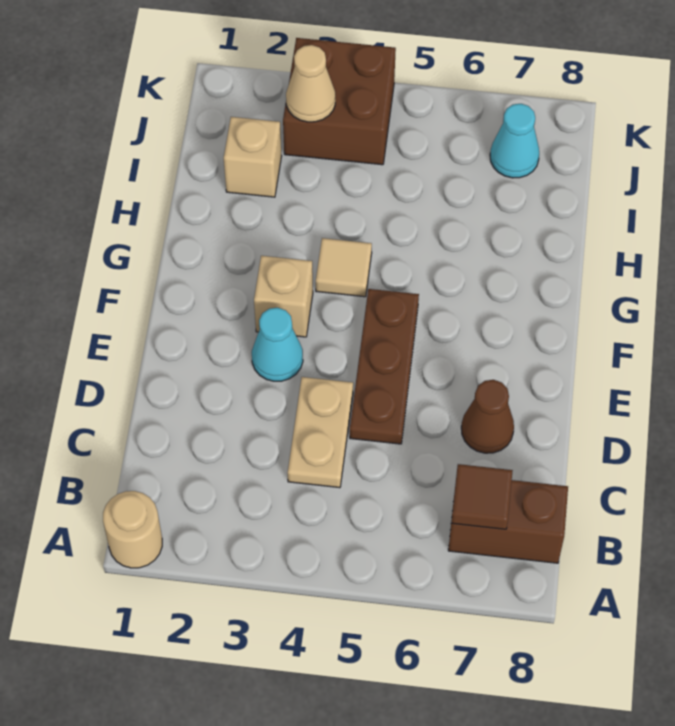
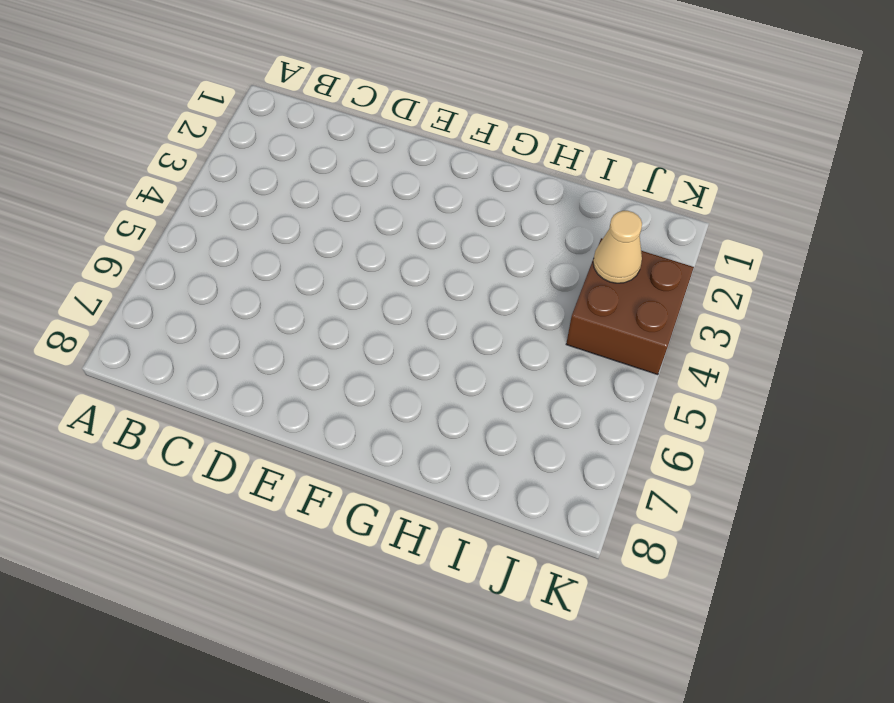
none -> tan 1x1 round brick [103,491,162,568]
none -> brown 1x2 brick [448,480,568,563]
none -> tan 1x2 plate [288,377,353,488]

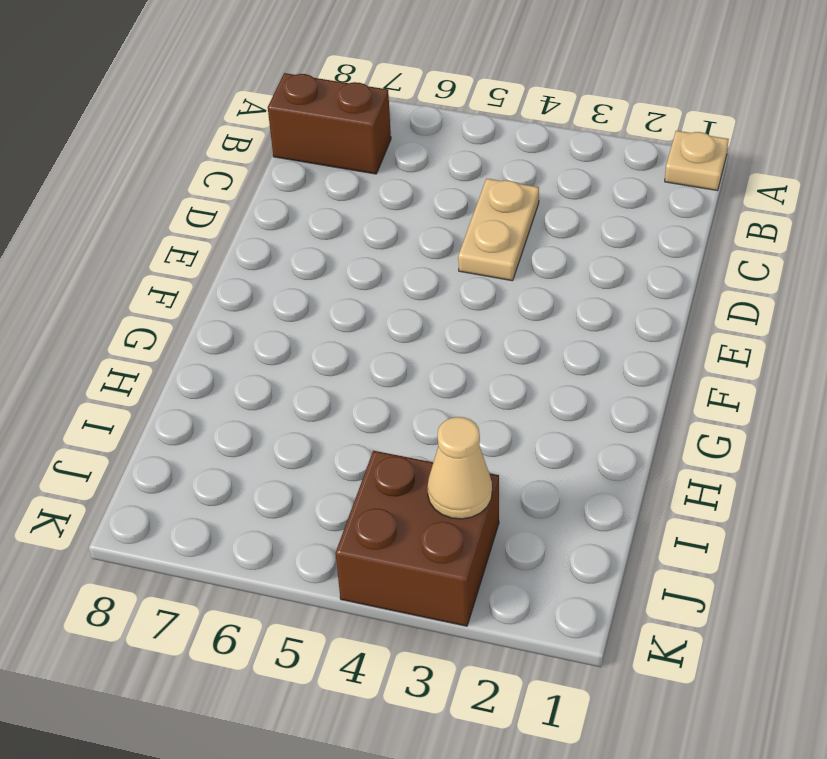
tan 1x1 plate [665,131,729,191] -> tan 1x1 round brick [103,491,162,568]
none -> brown 1x3 plate [350,289,419,444]
none -> brown 1x1 cone [461,380,514,453]
none -> cyan 1x1 cone [252,308,303,381]

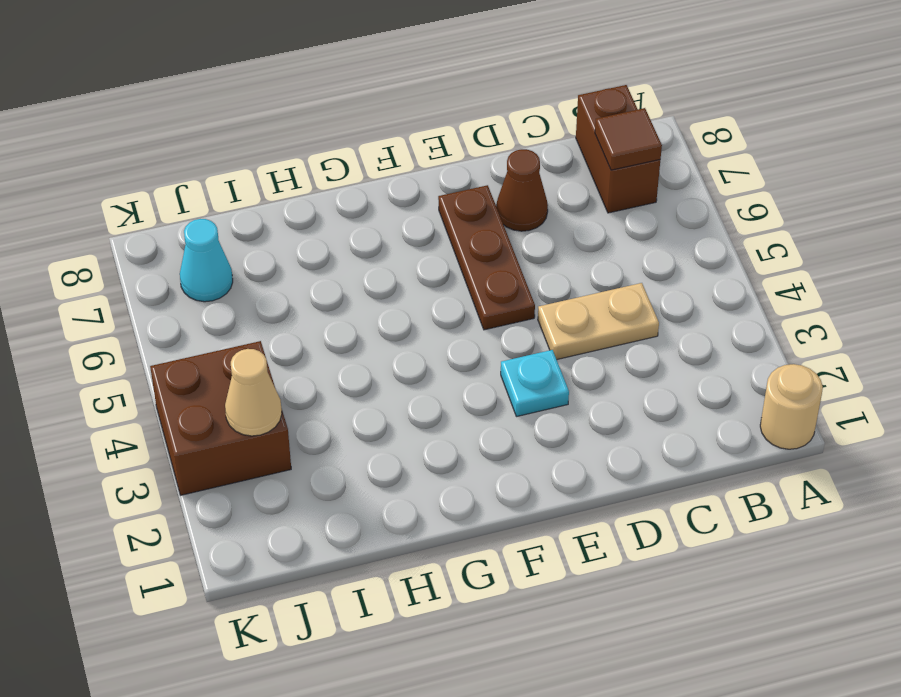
cyan 1x1 plate [501,350,569,417] -> cyan 1x1 cone [252,308,303,381]
brown 1x3 plate [438,185,535,330] -> brown 1x3 plate turned to [350,289,419,444]
none -> tan 1x1 brick [254,256,313,337]
none -> tan 1x1 tile [316,238,372,297]
none -> tan 1x1 brick [224,117,282,197]

